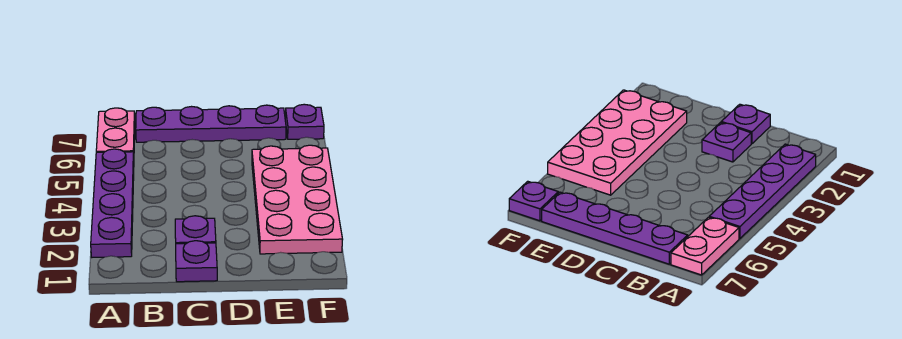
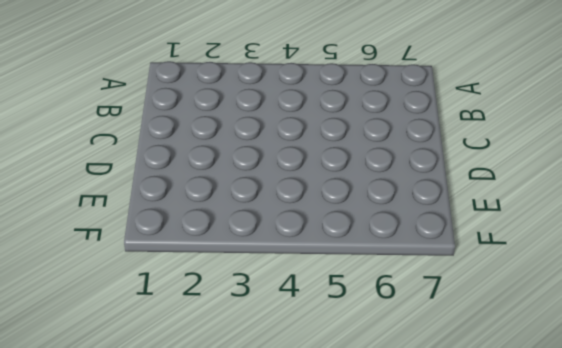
none -> purple 1x4 plate [91,149,134,257]
none -> pink 1x2 plate [96,108,135,155]

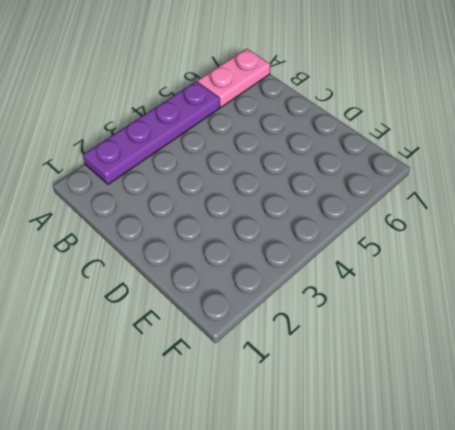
none -> purple 1x4 plate [136,105,286,142]
none -> purple 1x1 plate [176,241,217,282]

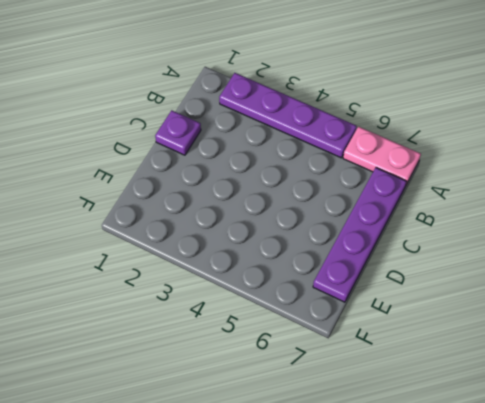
none -> purple 1x1 plate [175,216,216,244]
none -> pink 2x4 plate [252,145,343,254]

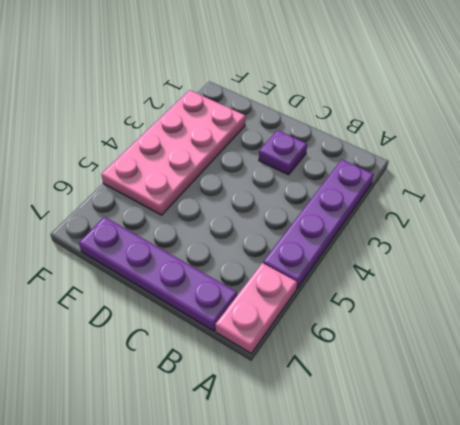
none -> purple 1x1 plate [176,241,217,282]
none -> purple 1x1 plate [285,104,324,139]

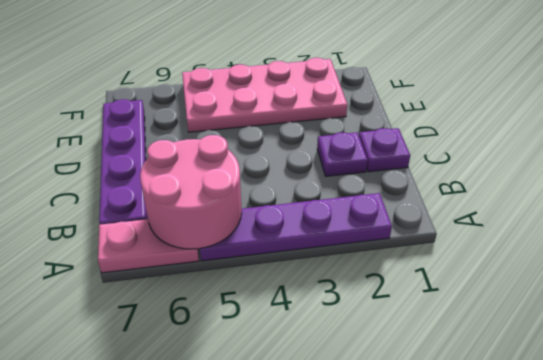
pink 2x2 round brick [140,135,242,249] -> none
none -> purple 1x1 plate [285,104,324,139]

